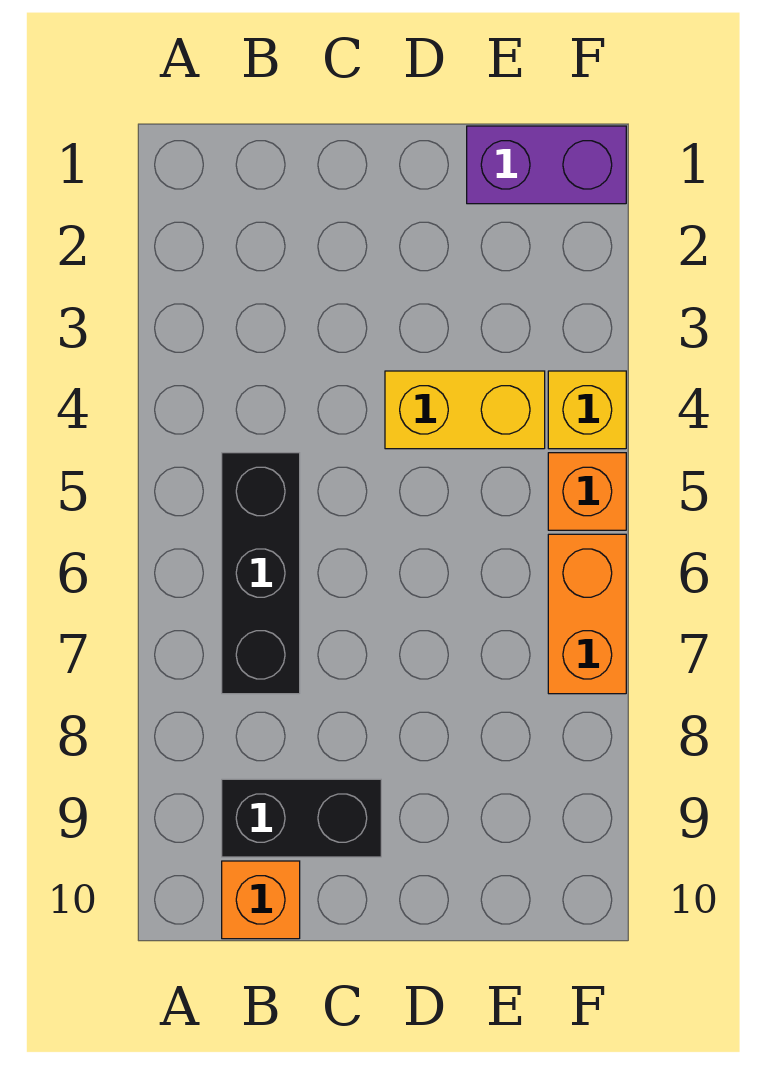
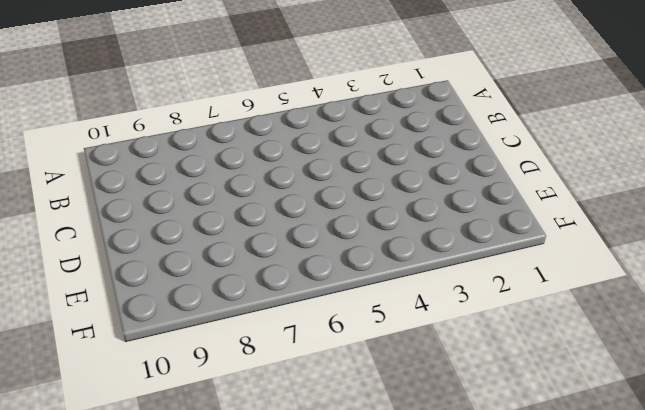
none -> black 1x3 brick [222,453,300,694]
none -> black 1x2 brick [222,779,381,857]

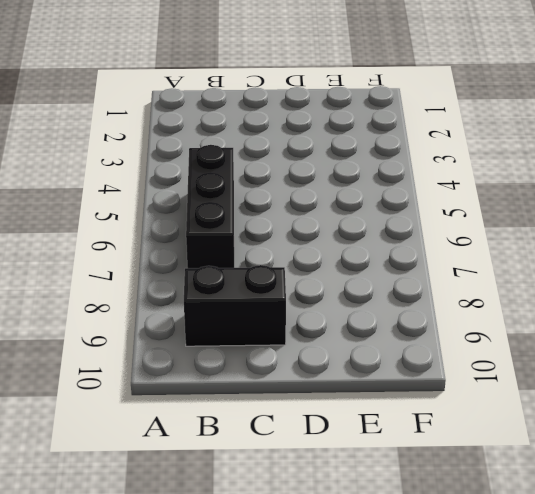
none -> orange 1x1 brick [222,861,300,939]
none -> yellow 1x2 brick [385,371,545,449]

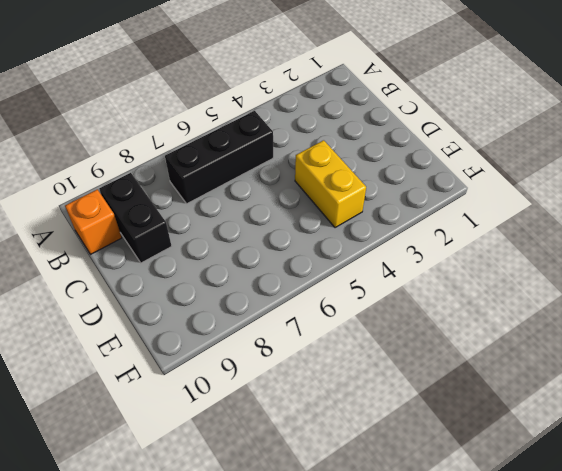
none -> purple 1x2 brick [467,126,626,204]
none -> yellow 1x1 brick [548,371,626,449]

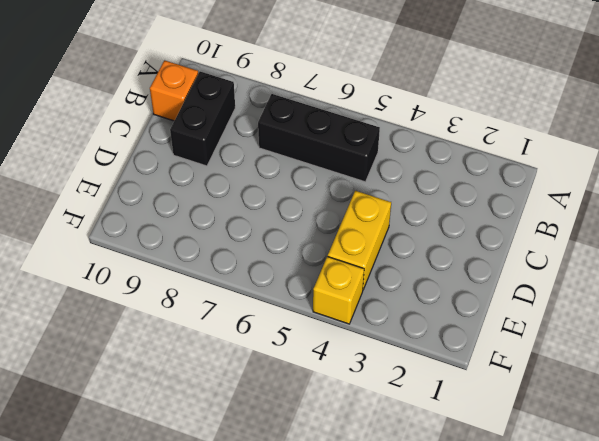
none -> purple 1x2 brick [467,126,626,204]
none -> orange 1x1 brick [548,453,626,530]

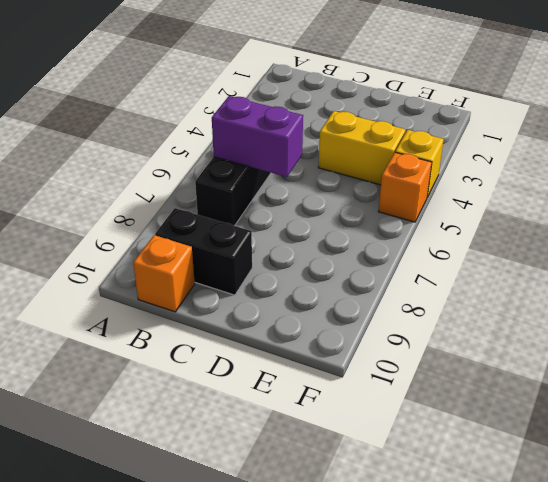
purple 1x2 brick [212,96,303,177] -> purple 1x2 brick moved to [467,126,626,204]
none -> orange 1x2 brick [548,534,626,694]

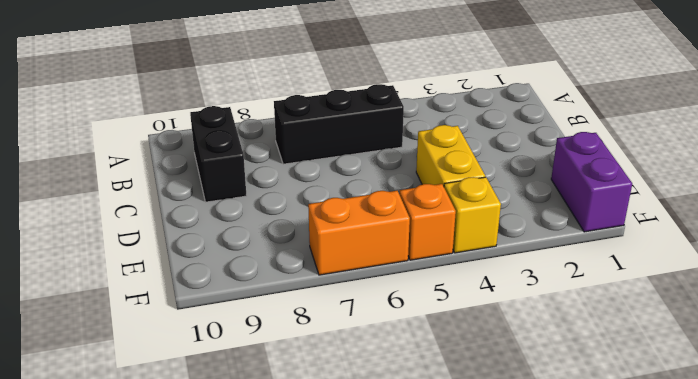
none -> orange 1x1 brick [222,861,300,939]

